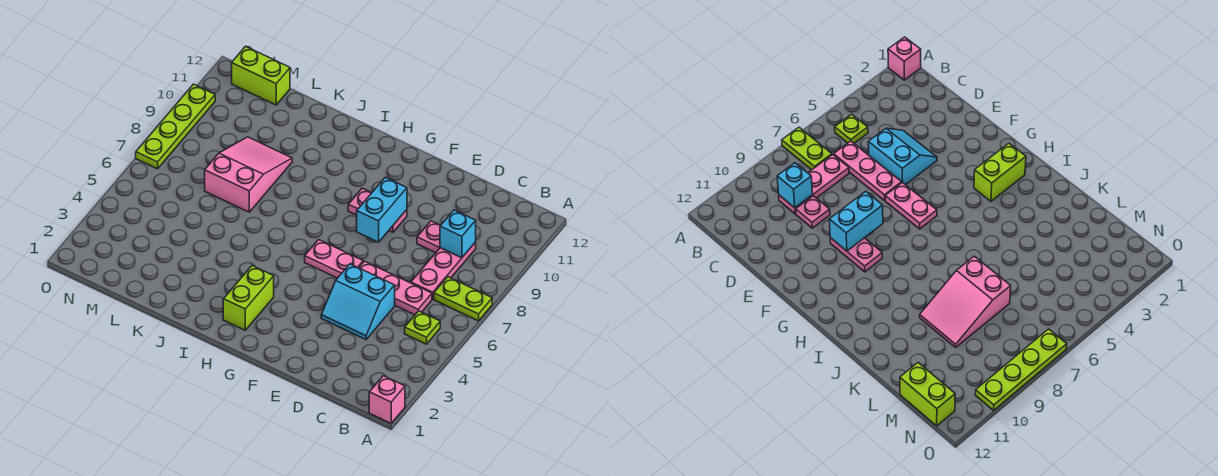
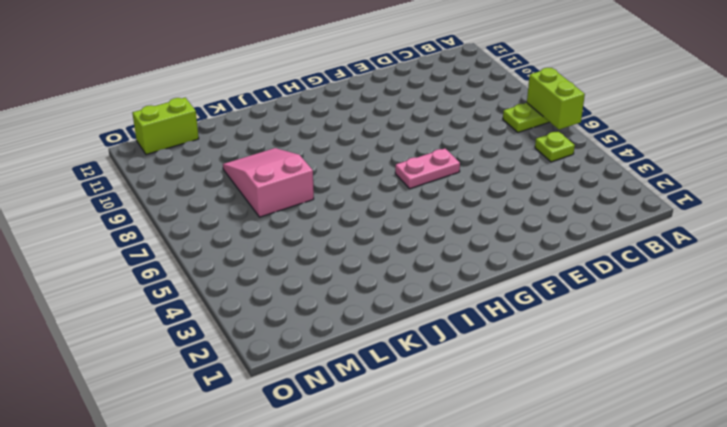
lime 1x2 brick [527,68,585,130] -> lime 1x2 brick moved to [223,266,274,330]
none -> pink 1x1 brick [369,376,405,423]
none -> pink 1x3 plate [359,261,432,315]
none -> pink 1x3 plate [411,242,476,299]

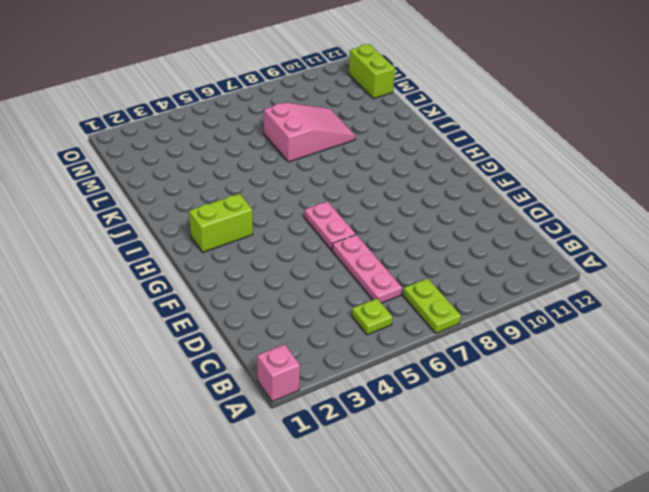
none -> pink 1x3 plate [411,242,476,299]
none -> cyan 2x2 slope [321,264,395,340]
none -> pink 1x1 plate [417,221,441,253]

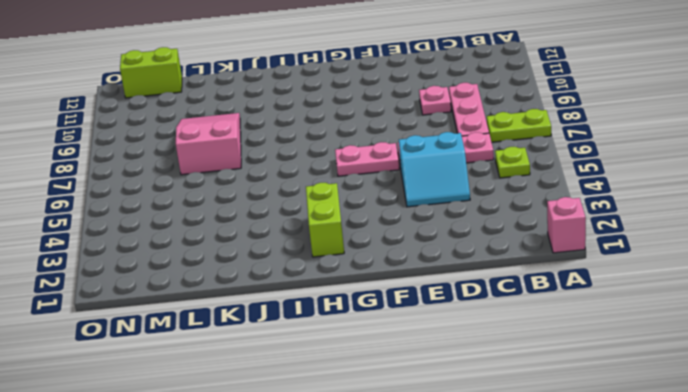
none -> pink 1x2 plate [348,188,407,232]
none -> lime 1x4 plate [136,84,215,169]
none -> cyan 1x1 brick [440,210,476,258]

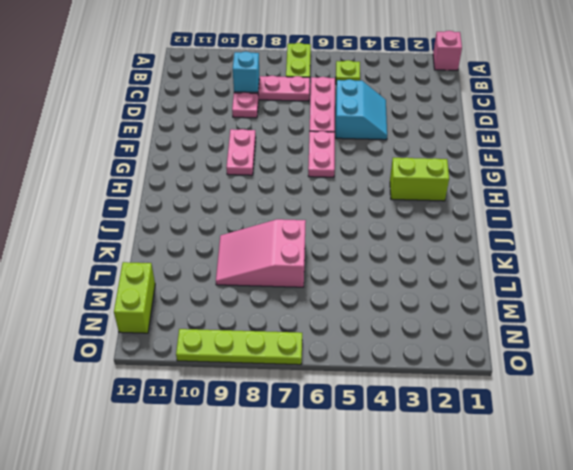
none -> cyan 1x2 brick [357,177,407,242]

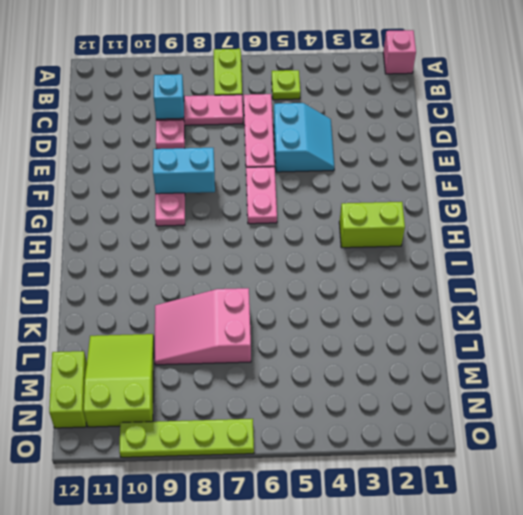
lime 2x3 slope [84,334,154,427] -> none

